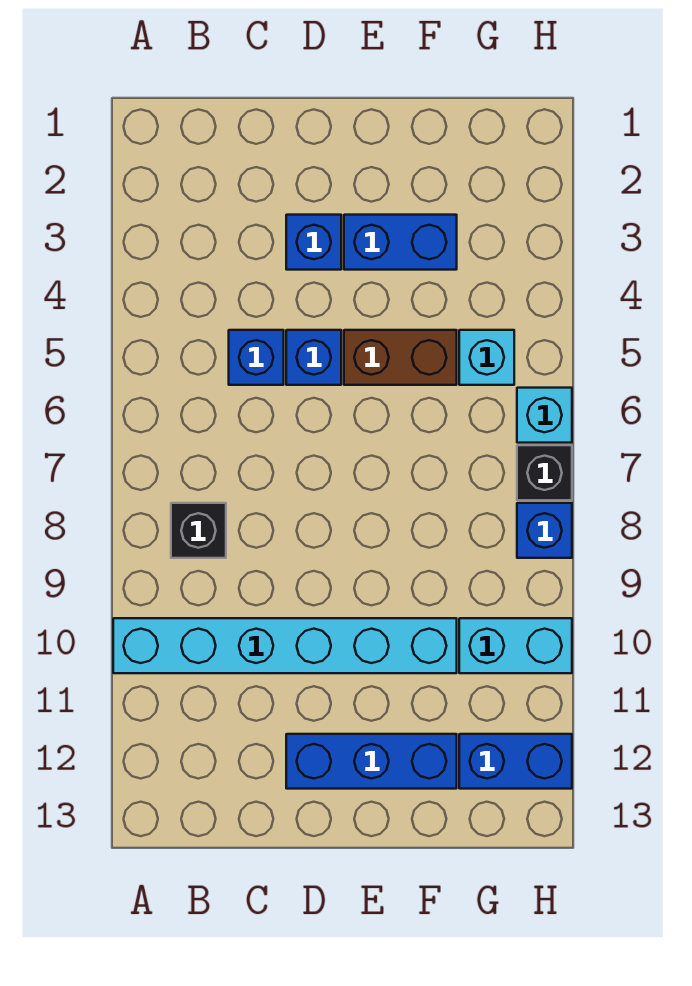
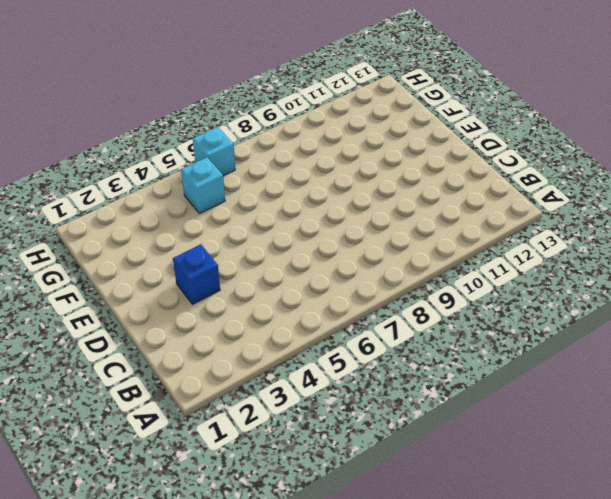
none -> cyan 1x6 brick [113,618,457,673]
none -> black 1x1 brick [171,503,226,558]
none -> blue 1x1 brick [229,330,284,385]

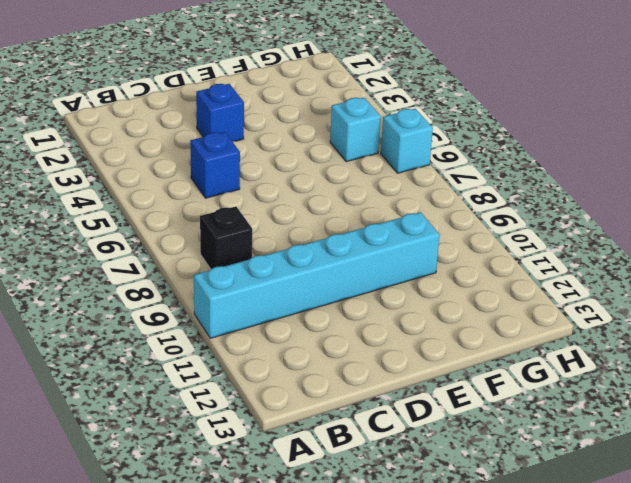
none -> blue 1x1 brick [286,330,341,385]
none -> blue 1x3 brick [286,734,457,789]
none -> blue 1x2 brick [344,215,457,270]

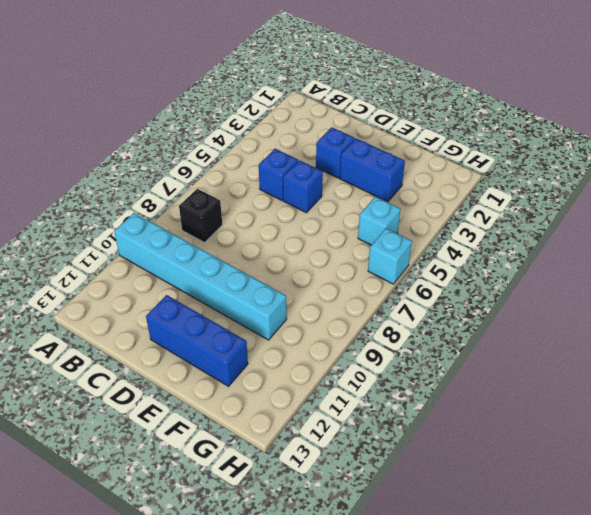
none -> brown 1x2 brick [344,330,457,385]
none -> cyan 1x2 brick [459,618,572,673]
none -> blue 1x2 brick [459,734,572,789]

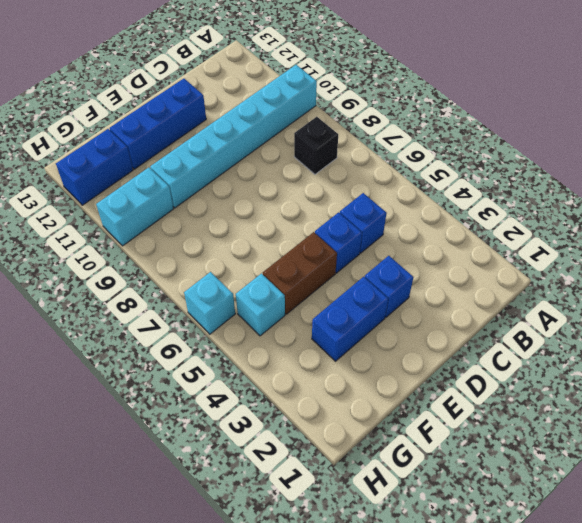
none -> black 1x1 brick [517,445,572,500]
none -> blue 1x1 brick [517,503,572,558]

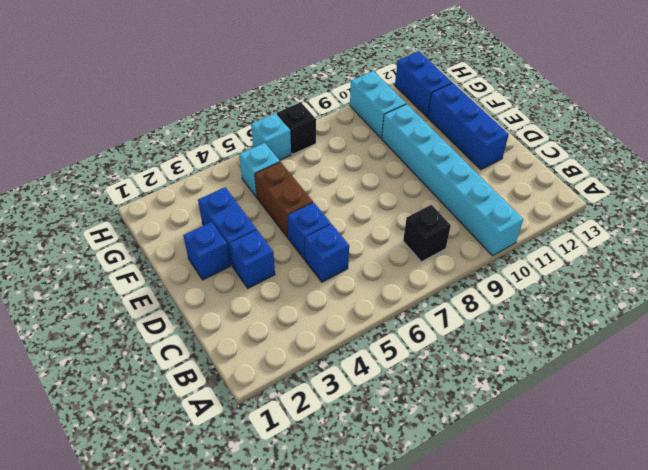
blue 1x1 brick [183,222,230,280] -> blue 1x1 brick moved to [517,503,572,558]

